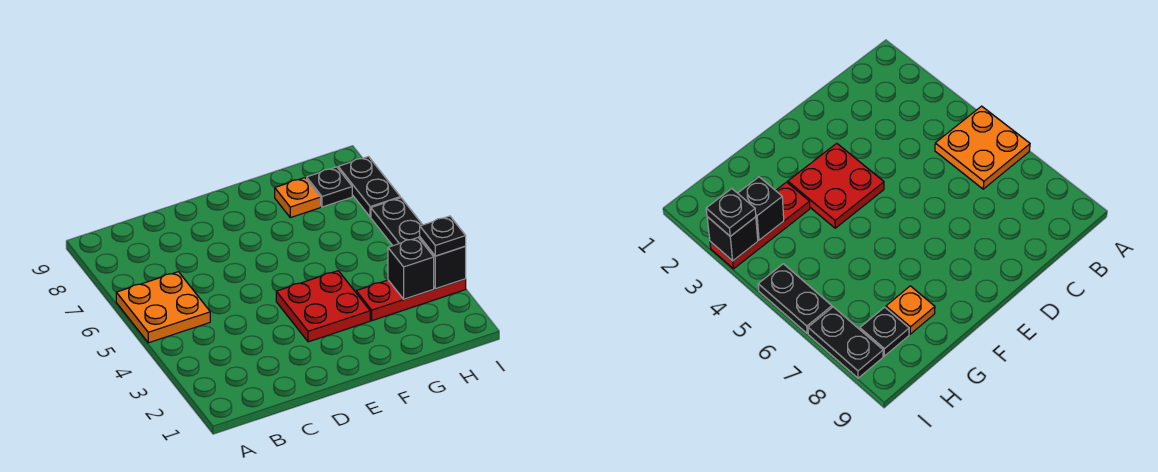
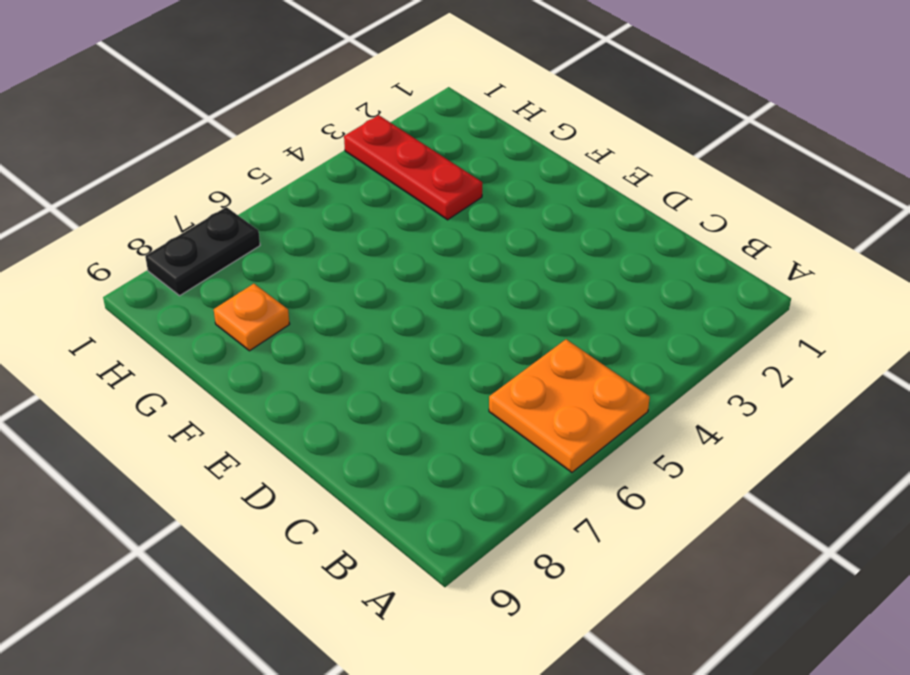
none -> red 2x2 plate [276,271,370,342]
none -> black 1x1 plate [307,167,352,207]

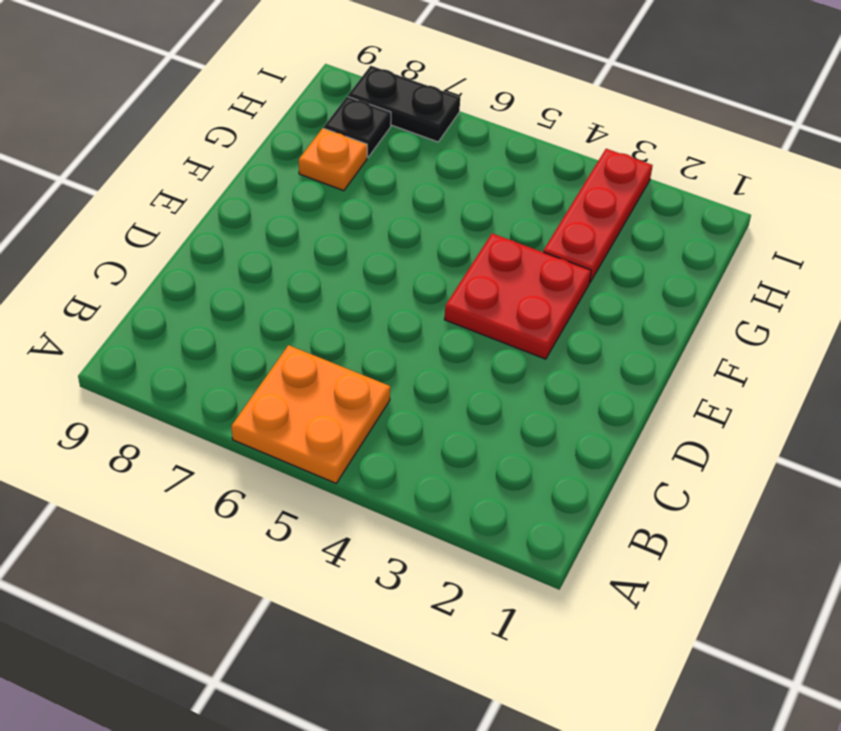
none -> black 1x2 plate [371,198,422,246]
none -> black 1x1 brick [388,238,434,299]

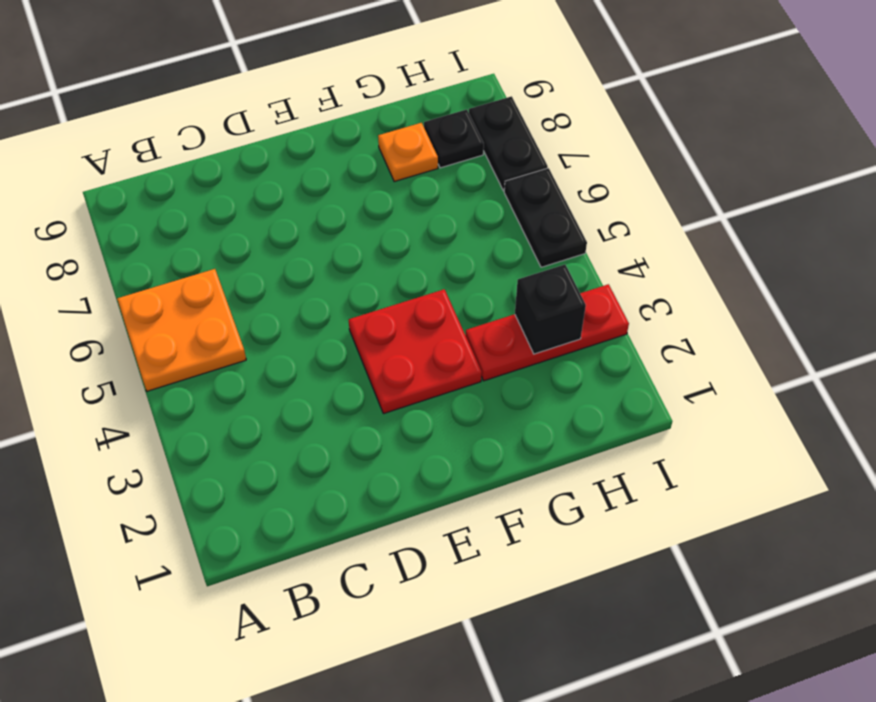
none -> black 1x1 brick [420,237,466,289]
none -> black 1x1 plate [420,216,466,256]

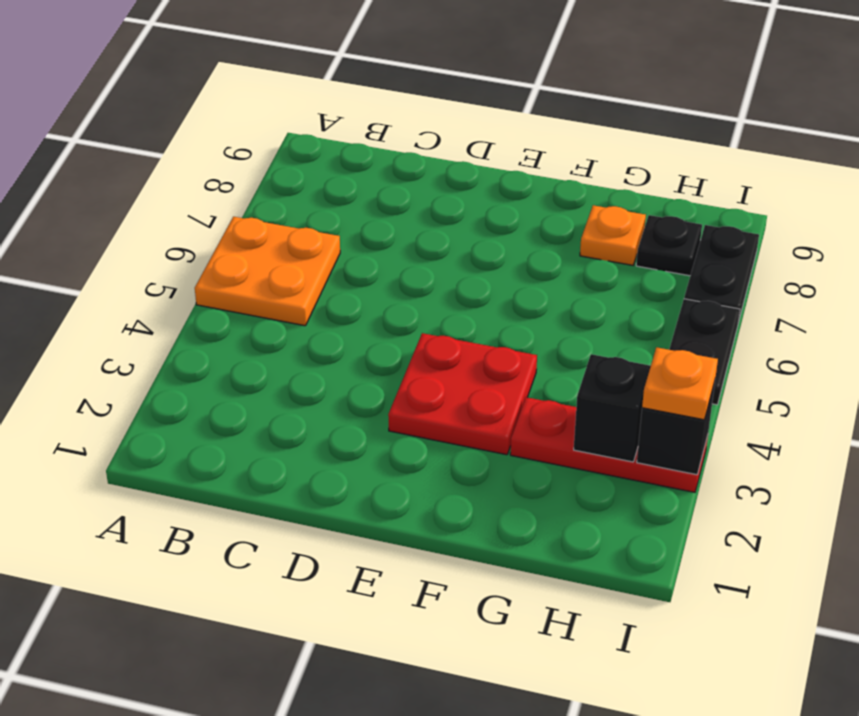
orange 1x1 plate [642,347,718,420] -> black 1x1 plate [420,216,466,256]

